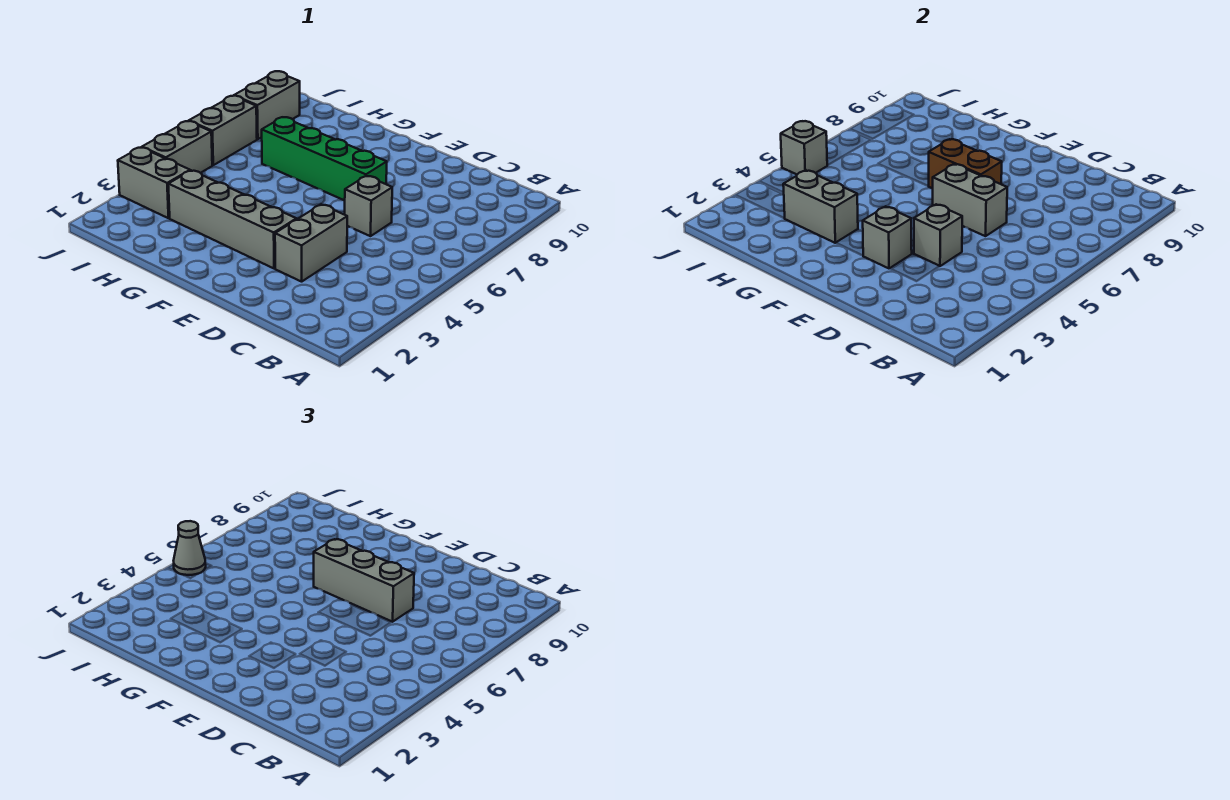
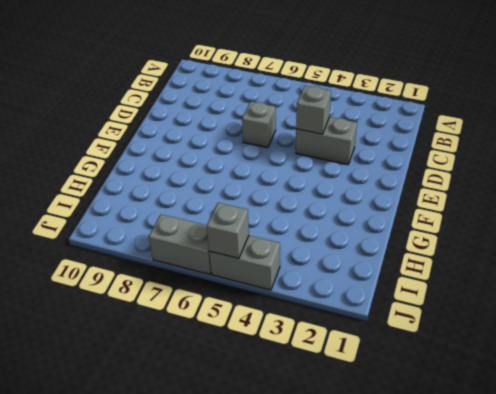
none -> grey 1x4 brick [168,170,296,268]
none -> green 1x4 brick [262,117,387,201]
none -> grey 1x2 brick [118,148,190,218]

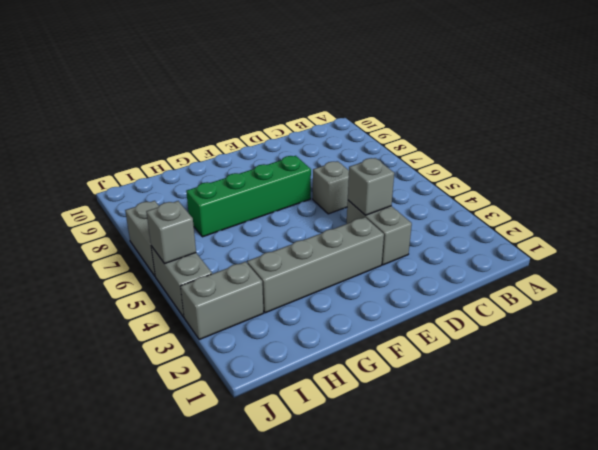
none -> grey 1x2 brick [234,71,300,139]
none -> grey 1x2 brick [933,164,1007,236]
none -> grey 1x1 brick [863,206,912,268]

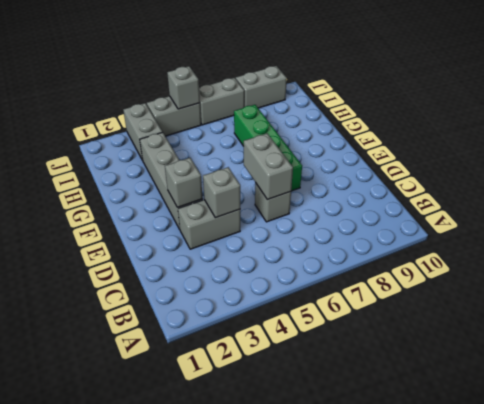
none -> brown 1x2 brick [929,139,1002,189]
none -> grey 1x2 brick [783,170,858,243]
none -> grey 1x3 brick [314,539,414,622]

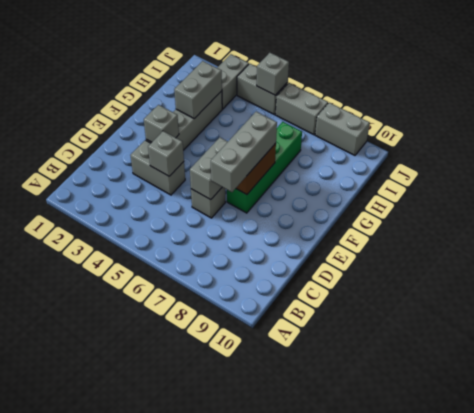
none -> grey 1x1 cone [174,521,206,575]

